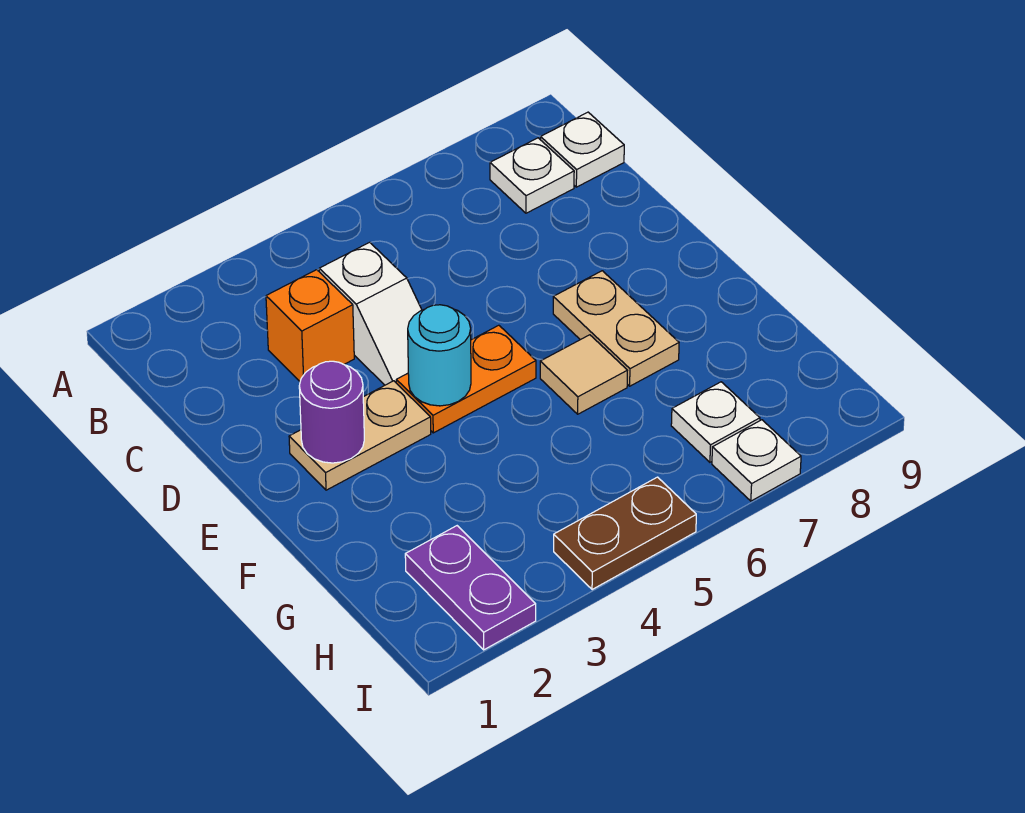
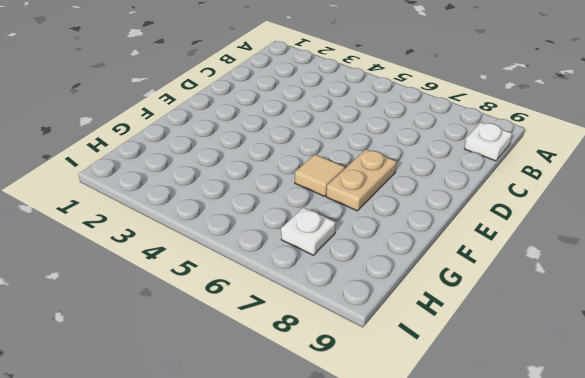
none -> white 1x1 plate [490,138,574,213]
none -> orange 1x1 brick [266,270,354,381]
none -> white 1x2 slope [319,242,422,385]

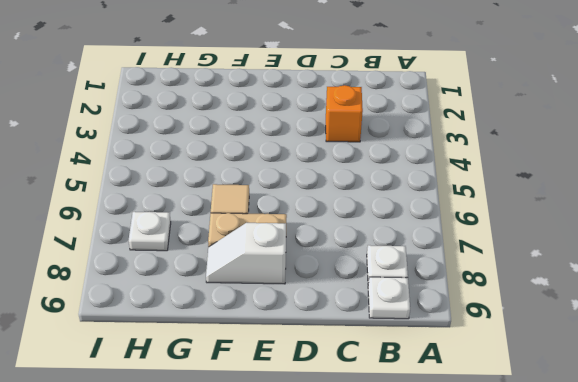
white 1x2 slope [206,223,286,284] -> white 1x2 slope moved to [319,242,422,385]
none -> tan 1x2 plate [289,381,431,490]
none -> orange 1x2 plate [396,325,536,433]
none -> purple 1x2 plate [405,526,536,650]

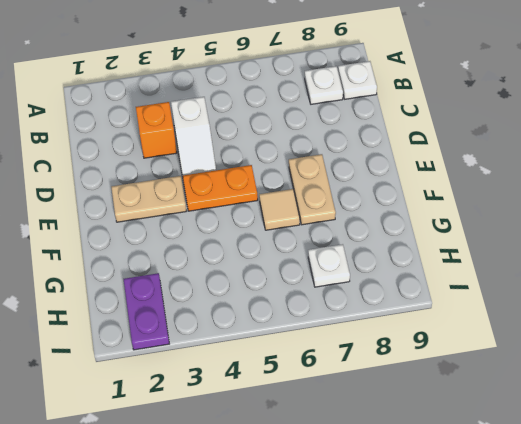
none -> brown 1x2 plate [554,477,696,590]
none -> white 1x1 plate [712,420,801,501]
none -> purple 1x1 round brick [299,361,364,463]

